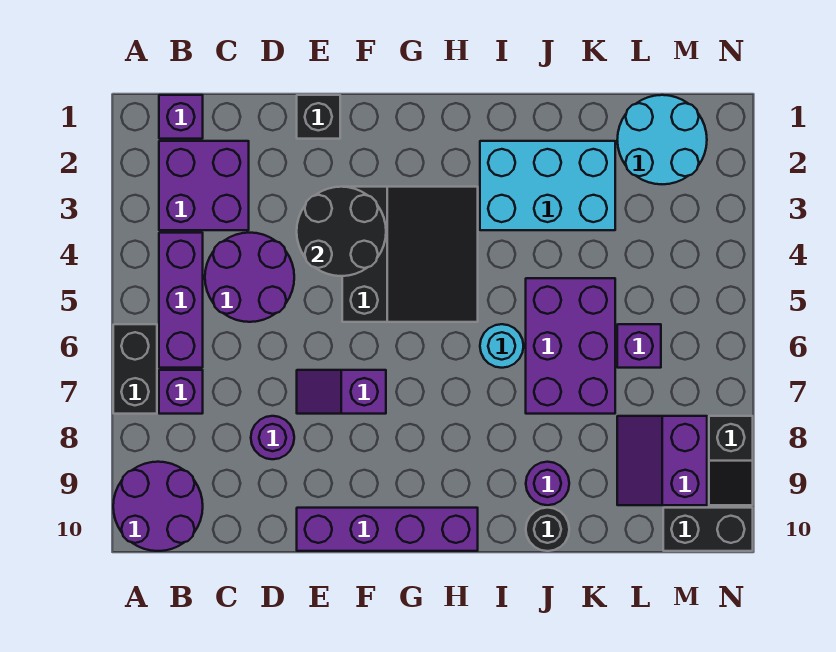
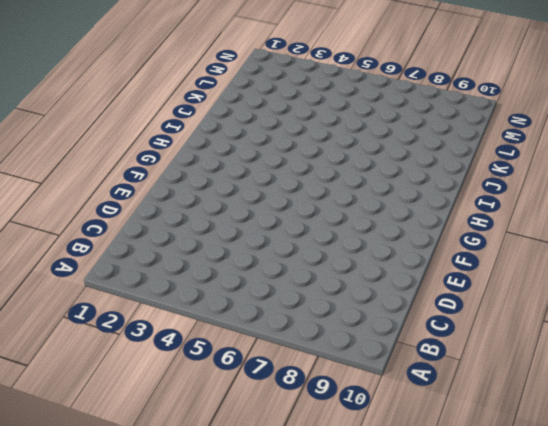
none -> black 1x2 brick [113,324,157,414]
none -> purple 2x2 round brick [113,462,203,551]
none -> purple 1x1 brick [159,95,203,139]

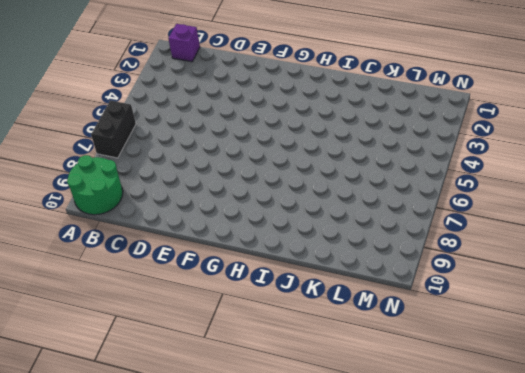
green 2x2 round brick [67,155,123,215] -> purple 2x2 round brick [113,462,203,551]
none -> purple 2x2 brick [159,141,249,230]
none -> purple 1x3 brick [159,233,203,368]
none -> purple 1x1 brick [159,370,203,414]

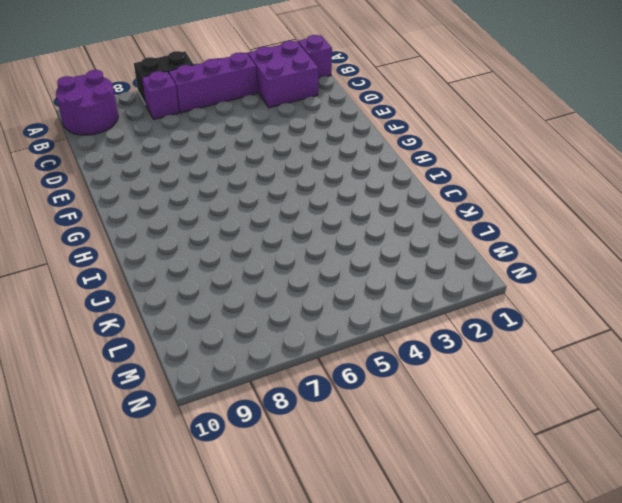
none -> purple 2x2 round brick [205,233,294,322]
none -> purple 1x1 round brick [251,416,294,459]
none -> black 1x1 brick [297,95,340,139]

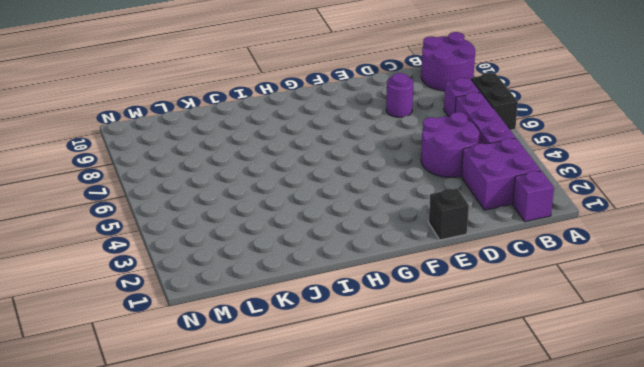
none -> purple 1x2 slope [297,370,386,414]
none -> purple 1x4 brick [297,508,478,551]
none -> black 3x3 slope [342,187,478,322]

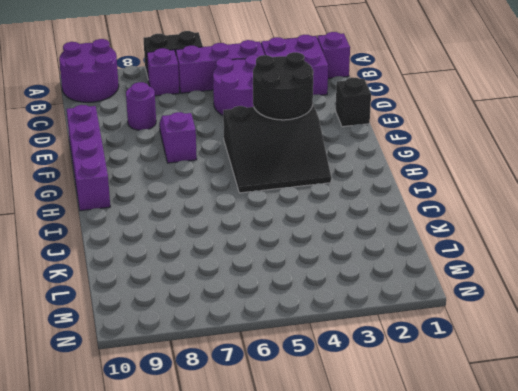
none -> cyan 2x3 brick [480,141,615,230]
none -> cyan 1x1 round brick [480,324,523,368]
none -> purple 2x3 brick [526,278,615,414]

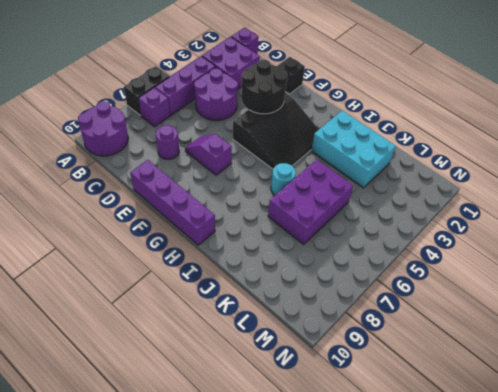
none -> purple 1x1 round brick [526,462,569,505]
none -> black 1x1 round brick [526,508,569,551]
none -> cyan 2x2 round brick [617,95,707,184]

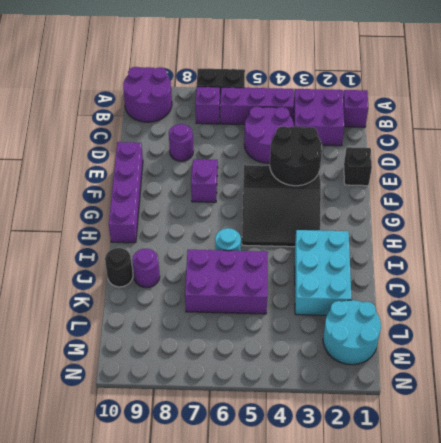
none -> purple 1x1 brick [617,324,661,368]
none -> purple 2x2 slope [617,416,707,505]
none -> black 1x2 brick [663,508,753,551]

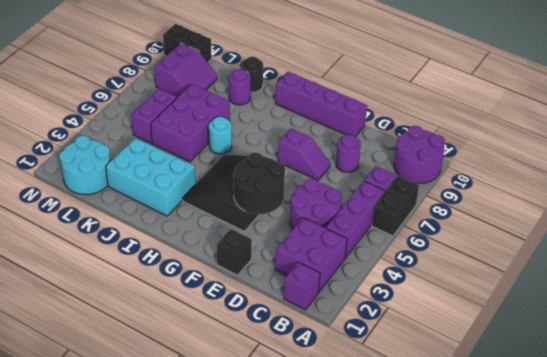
purple 1x2 brick [131,89,177,143] -> purple 1x1 brick [617,324,661,368]
none -> black 1x2 slope [709,416,753,505]

